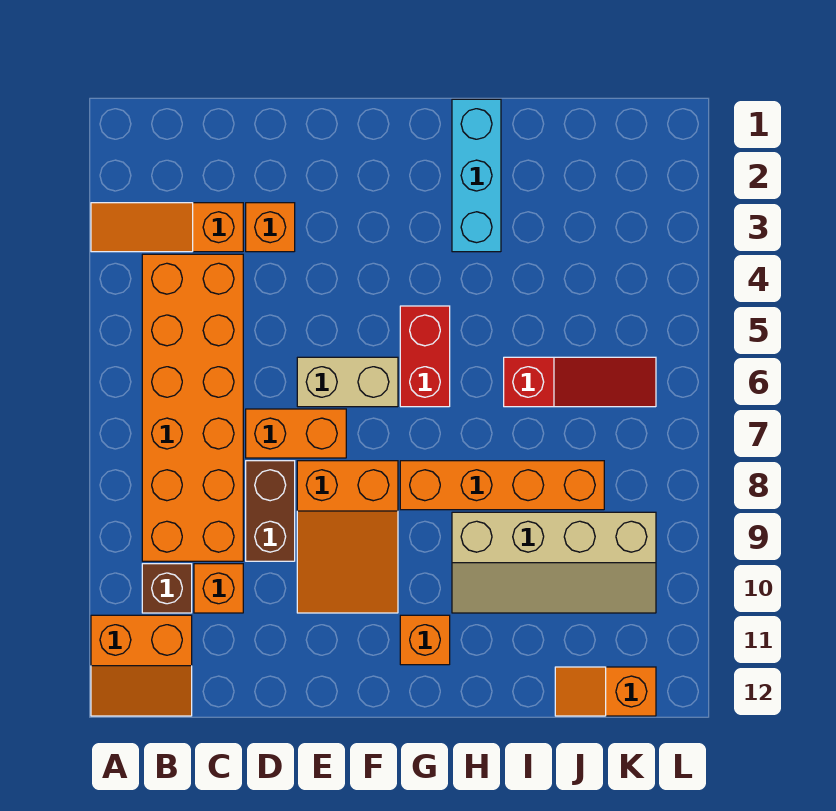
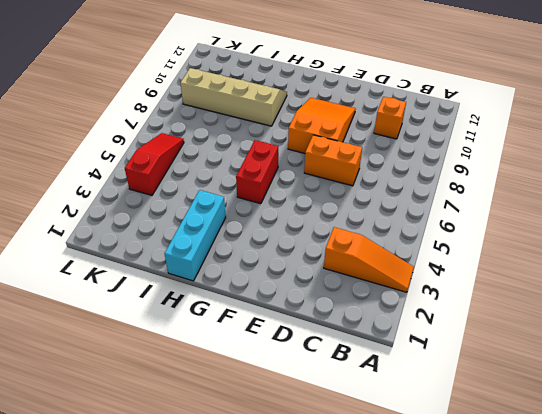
red 1x3 slope [125,133,184,195] -> red 1x3 slope turned to [504,357,656,407]
none -> orange 2x2 slope [91,615,192,716]
none -> orange 2x6 brick [142,254,243,561]
none -> brown 1x1 brick [142,564,192,613]

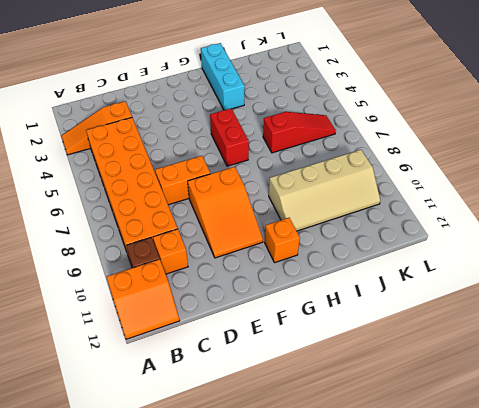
none -> orange 1x1 brick [246,203,295,252]
none -> brown 1x2 brick [246,461,295,561]
none -> tan 1x2 brick [297,357,398,407]

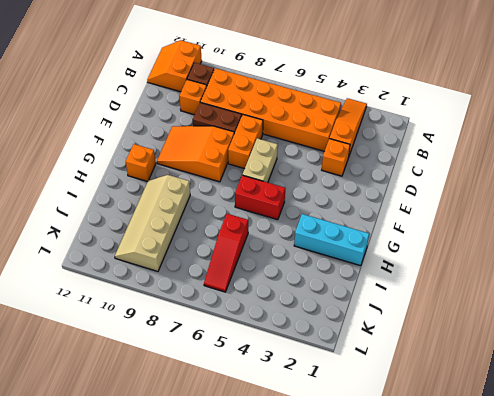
none -> orange 1x4 brick [400,461,604,510]
none -> orange 1x2 slope [555,667,656,716]

